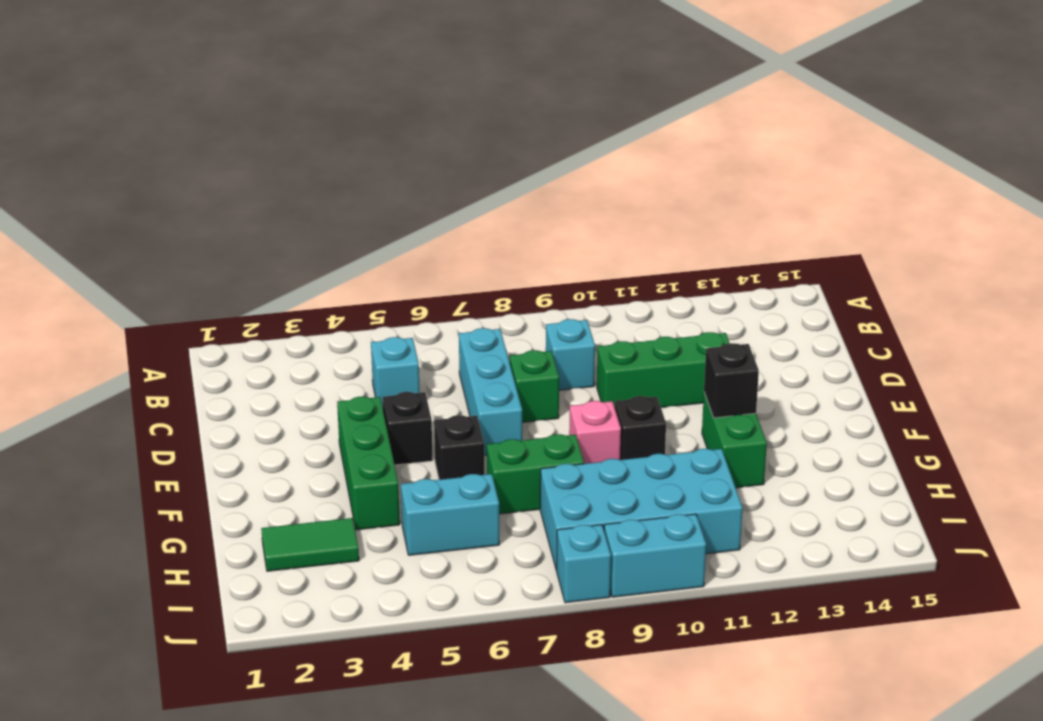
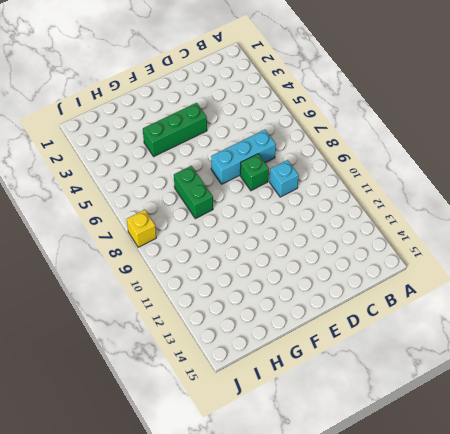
yellow 1x1 brick [127,210,156,247] -> cyan 1x1 brick [557,525,611,603]
none -> cyan 1x1 brick [371,337,420,408]
none -> green 1x3 brick [597,332,729,408]
none -> black 1x1 brick [382,392,433,465]

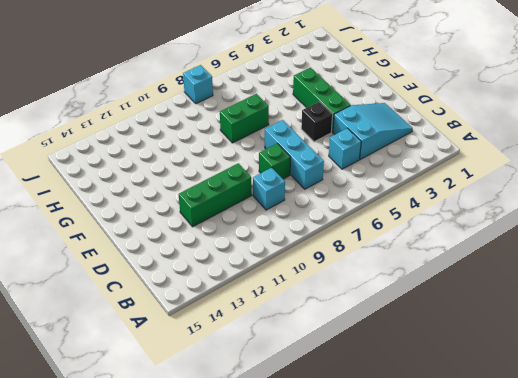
cyan 2x3 slope [333,103,413,159] -> none
none -> black 1x1 brick [434,415,485,480]
none -> pink 1x1 brick [569,401,621,464]
none -> black 1x1 brick [615,396,666,460]

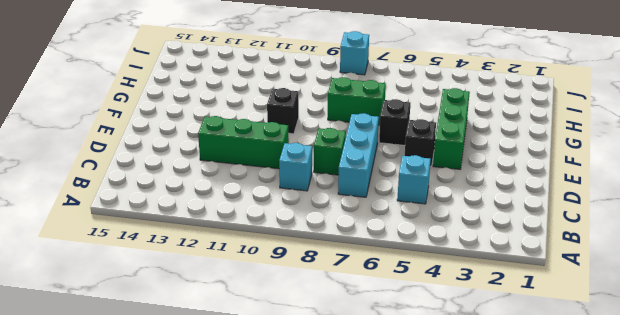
none -> pink 1x1 brick [569,401,621,464]
none -> green 1x2 brick [702,393,767,488]
none -> green 1x2 tile [261,518,359,571]

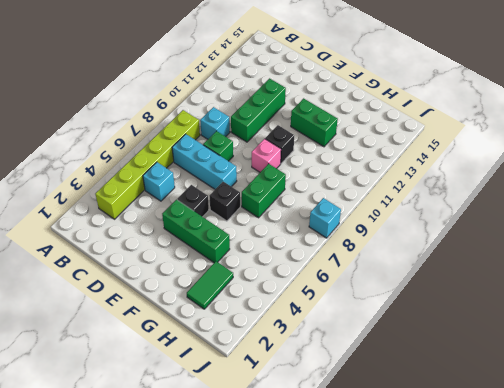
lime 1x6 brick [95,110,200,219] -> none
none -> cyan 1x2 brick [401,474,499,555]
none -> cyan 2x4 brick [540,449,743,571]
none -> cyan 1x2 brick [604,514,706,597]

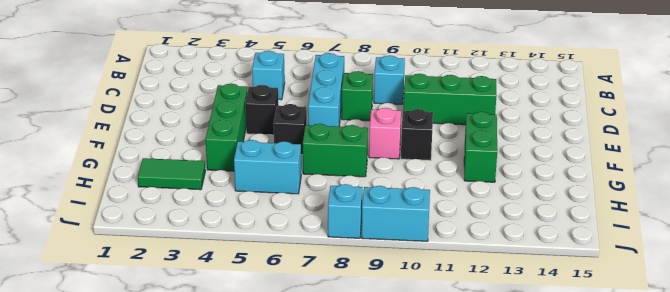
none -> cyan 2x4 brick [540,449,743,571]
none -> black 1x1 brick [704,343,759,418]

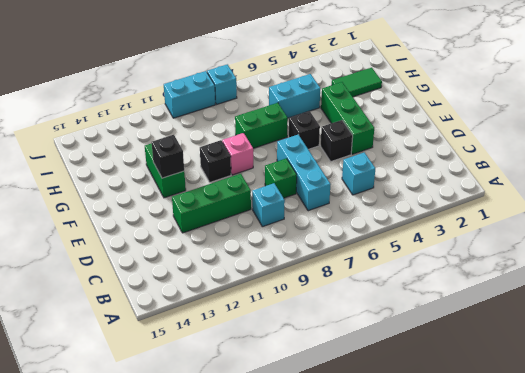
none -> cyan 2x4 brick [540,449,743,571]

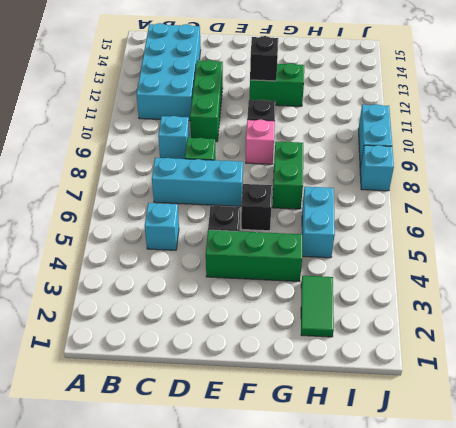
cyan 2x4 brick [136,23,201,121] -> cyan 2x4 brick moved to [540,449,743,571]

